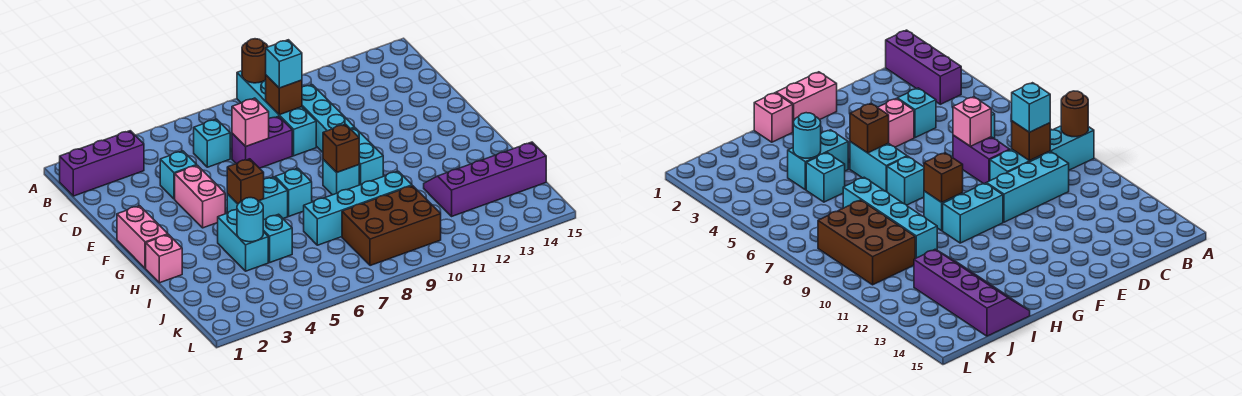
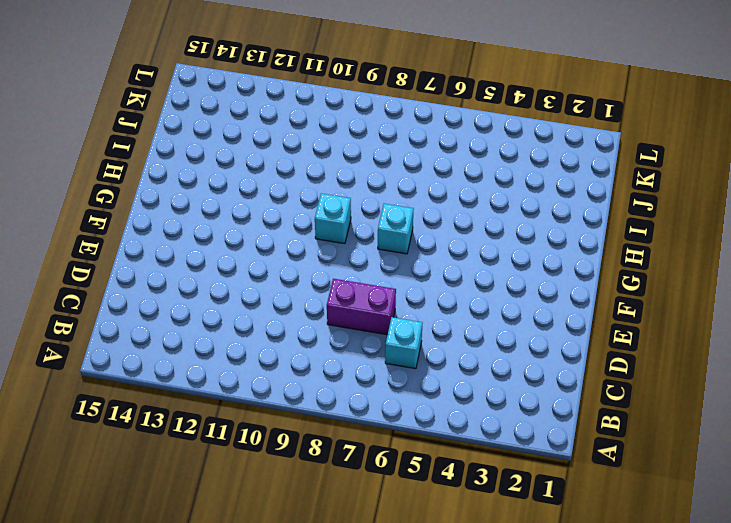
none -> cyan 1x4 brick [237,71,316,156]
none -> purple 1x3 brick [60,131,144,196]
none -> cyan 1x3 brick [302,85,355,152]

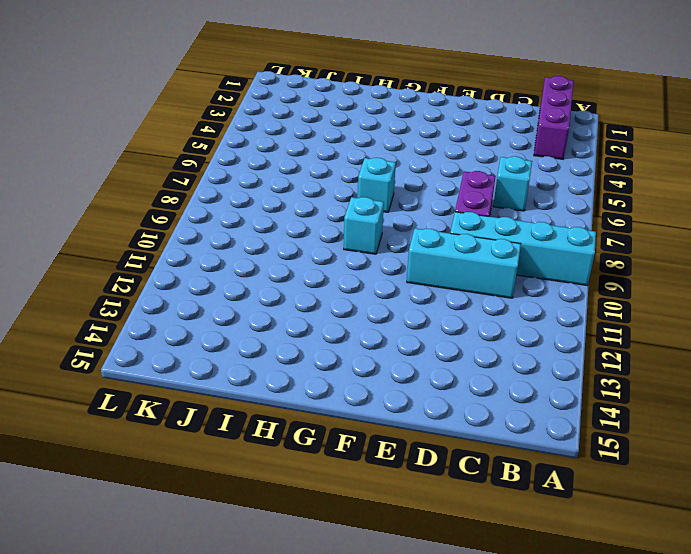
none -> cyan 1x1 brick [160,151,197,199]
none -> pink 1x2 brick [175,165,225,228]
none -> pink 1x2 brick [117,206,168,268]

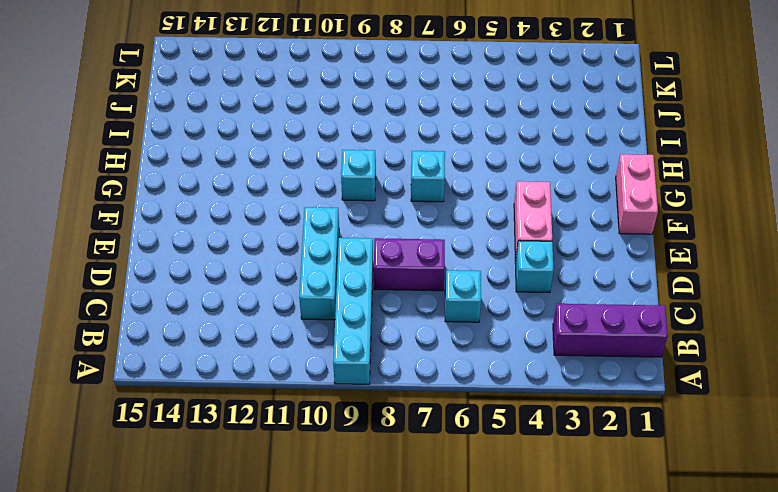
none -> cyan 1x2 brick [351,128,383,185]
none -> cyan 1x2 brick [227,177,288,220]
none -> pink 1x1 brick [146,235,182,283]

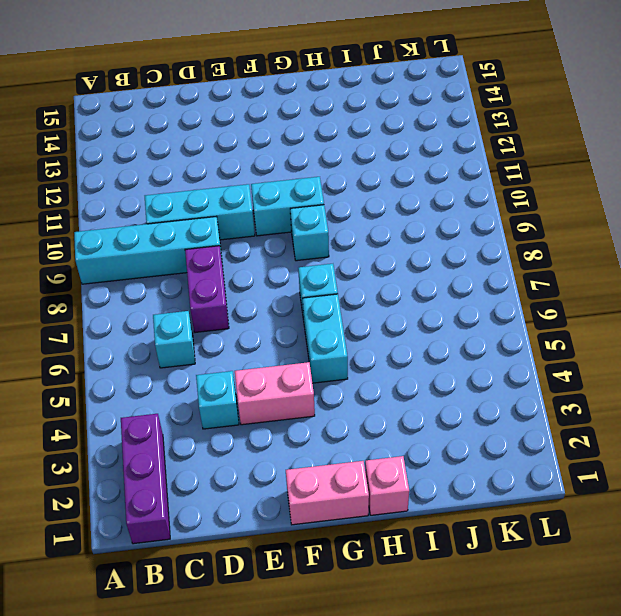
none -> cyan 1x2 brick [218,210,268,271]
none -> cyan 1x1 brick [263,214,292,262]
none -> cyan 1x4 brick [304,171,412,245]

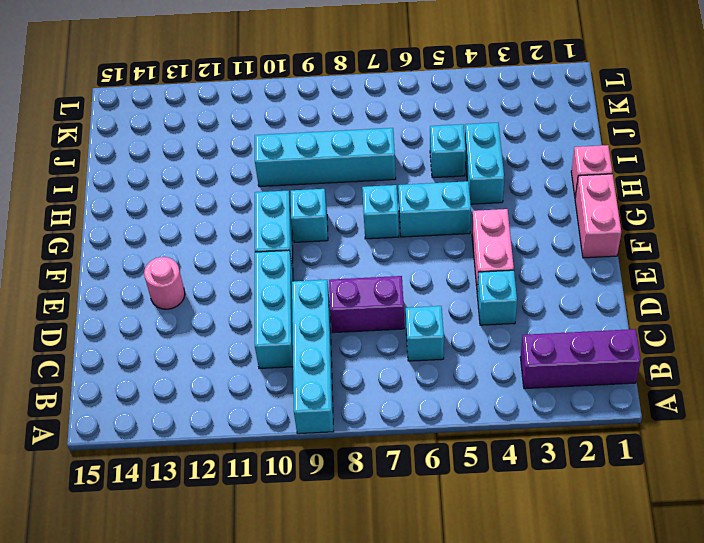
pink 1x1 round brick [144,257,185,309] -> none
none -> purple 2x4 slope [424,142,546,216]
none -> brown 2x3 brick [342,186,441,266]
none -> brown 1x1 round brick [242,39,268,83]

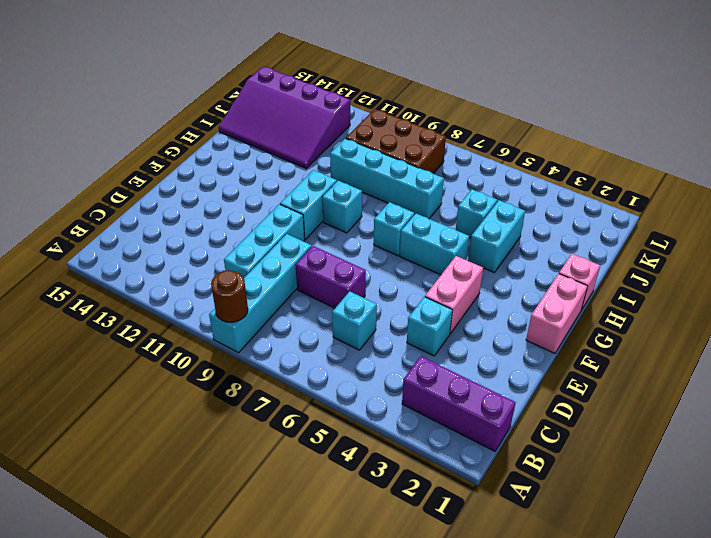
purple 3x4 slope [219,66,350,168] -> purple 2x4 slope [424,142,546,216]
none -> brown 1x1 brick [266,75,302,115]
none -> pink 1x1 brick [232,98,269,146]
none -> brown 1x1 brick [227,159,264,204]

